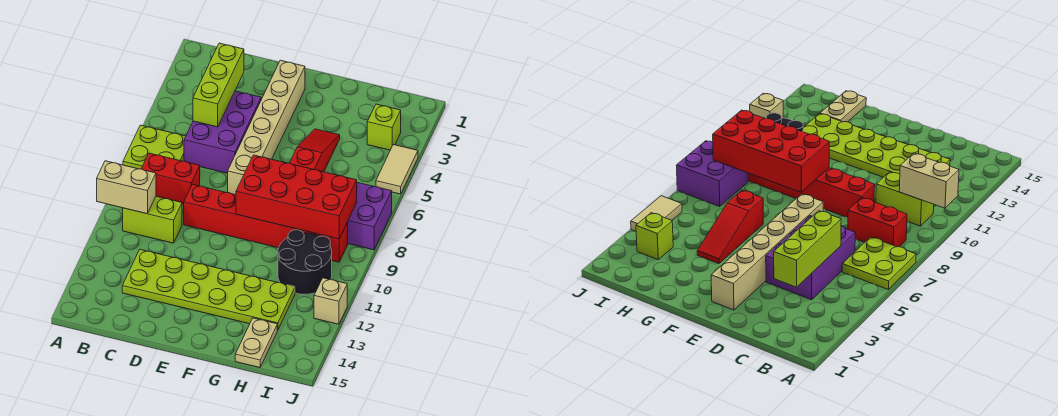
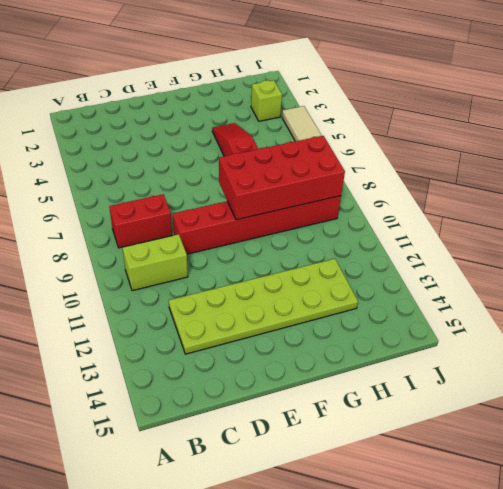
none -> lime 2x2 plate [123,125,186,169]
none -> purple 2x3 brick [184,91,261,173]
none -> tan 1x6 brick [228,60,305,195]

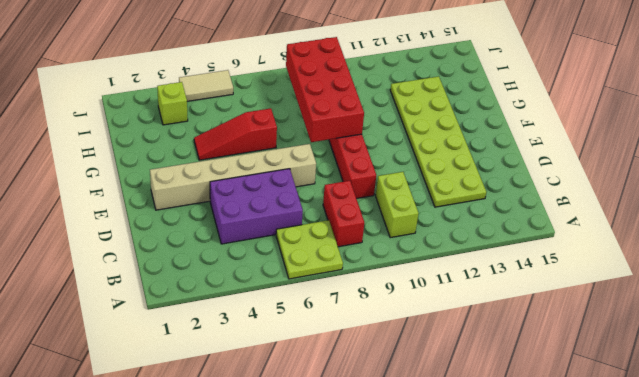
none -> black 2x2 round brick [278,230,332,294]
none -> tan 1x2 plate [235,318,277,368]
none -> purple 2x2 brick [348,183,392,250]

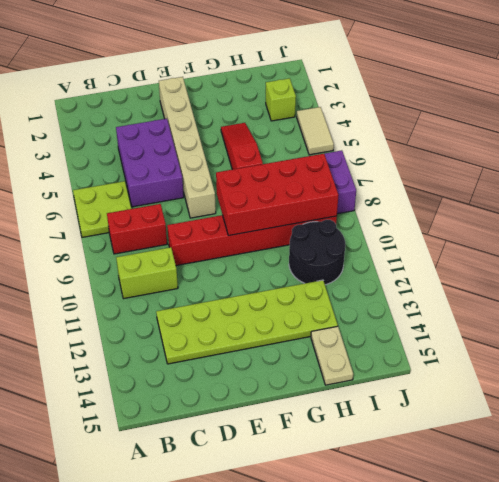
none -> tan 1x1 brick [314,278,347,324]
none -> tan 1x2 brick [97,161,156,214]
none -> lime 1x3 brick [193,43,244,127]

